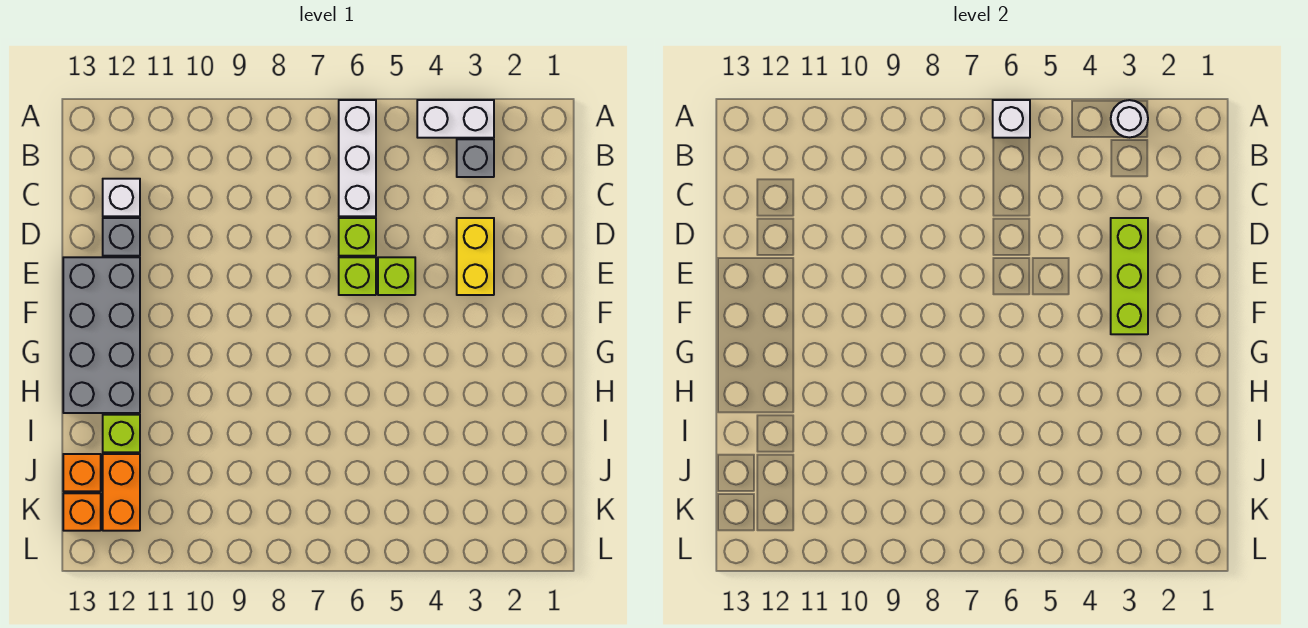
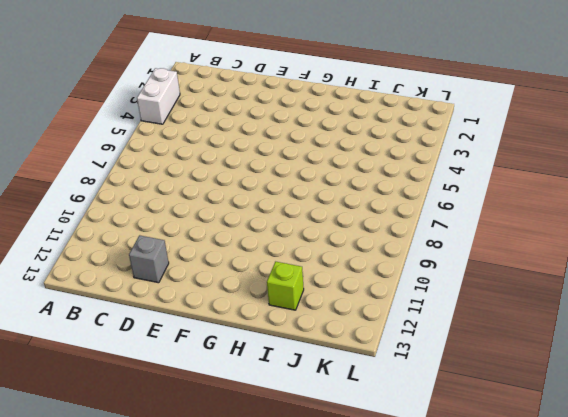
none -> white 1x3 brick [339,100,376,216]
none -> grey 1x1 brick [457,139,494,177]
none -> white 1x1 brick [103,179,140,216]

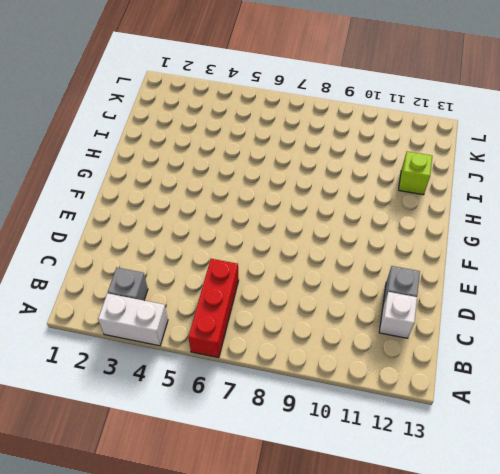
red 1x3 brick [188,259,239,358] -> white 1x3 brick [339,100,376,216]
none -> yellow 1x2 brick [457,218,494,295]
none -> lime 1x1 brick [339,218,376,256]
none -> lime 1x1 brick [378,257,415,295]

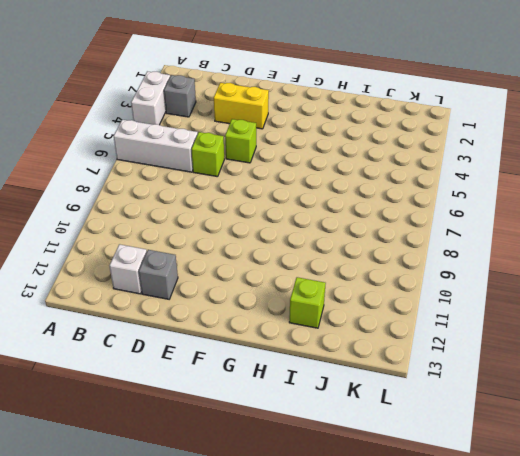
none -> lime 1x1 brick [339,257,376,295]
none -> grey 2x4 brick [63,257,140,413]
none -> orange 1x2 brick [103,454,140,531]

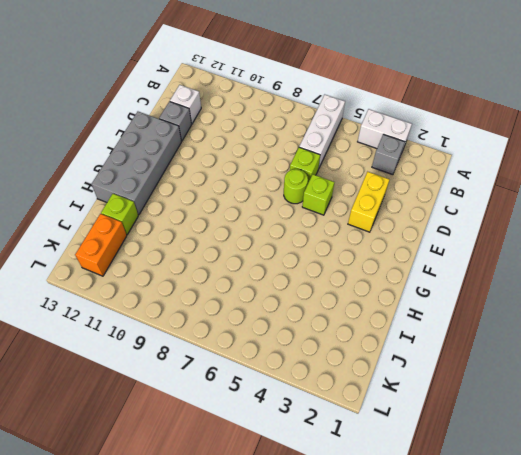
lime 1x1 round brick [284,169,308,204] -> lime 1x1 brick [339,257,376,295]
none -> orange 1x1 brick [63,454,101,491]
none -> orange 1x1 brick [63,493,101,531]
none -> white 1x1 round brick [1111,100,1148,137]

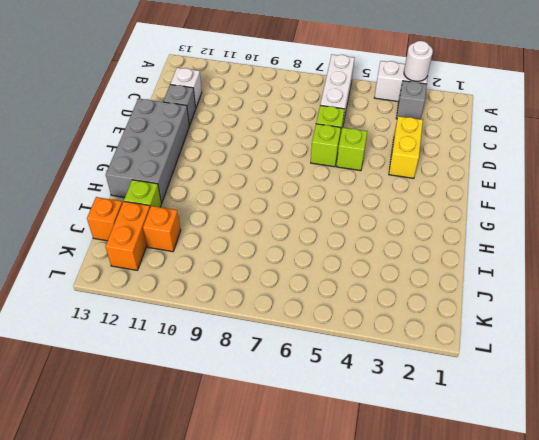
orange 1x1 brick [143,206,181,252] -> orange 1x1 brick moved to [63,493,101,531]
none -> white 1x1 brick [993,100,1030,138]
none -> lime 1x3 brick [1111,218,1148,334]

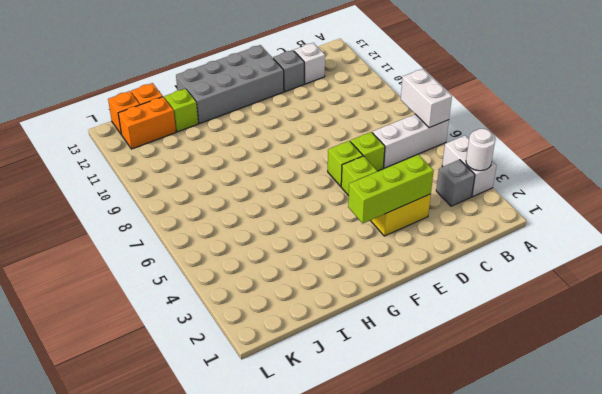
white 1x2 brick [401,69,452,128] -> white 1x1 brick [993,100,1030,138]

